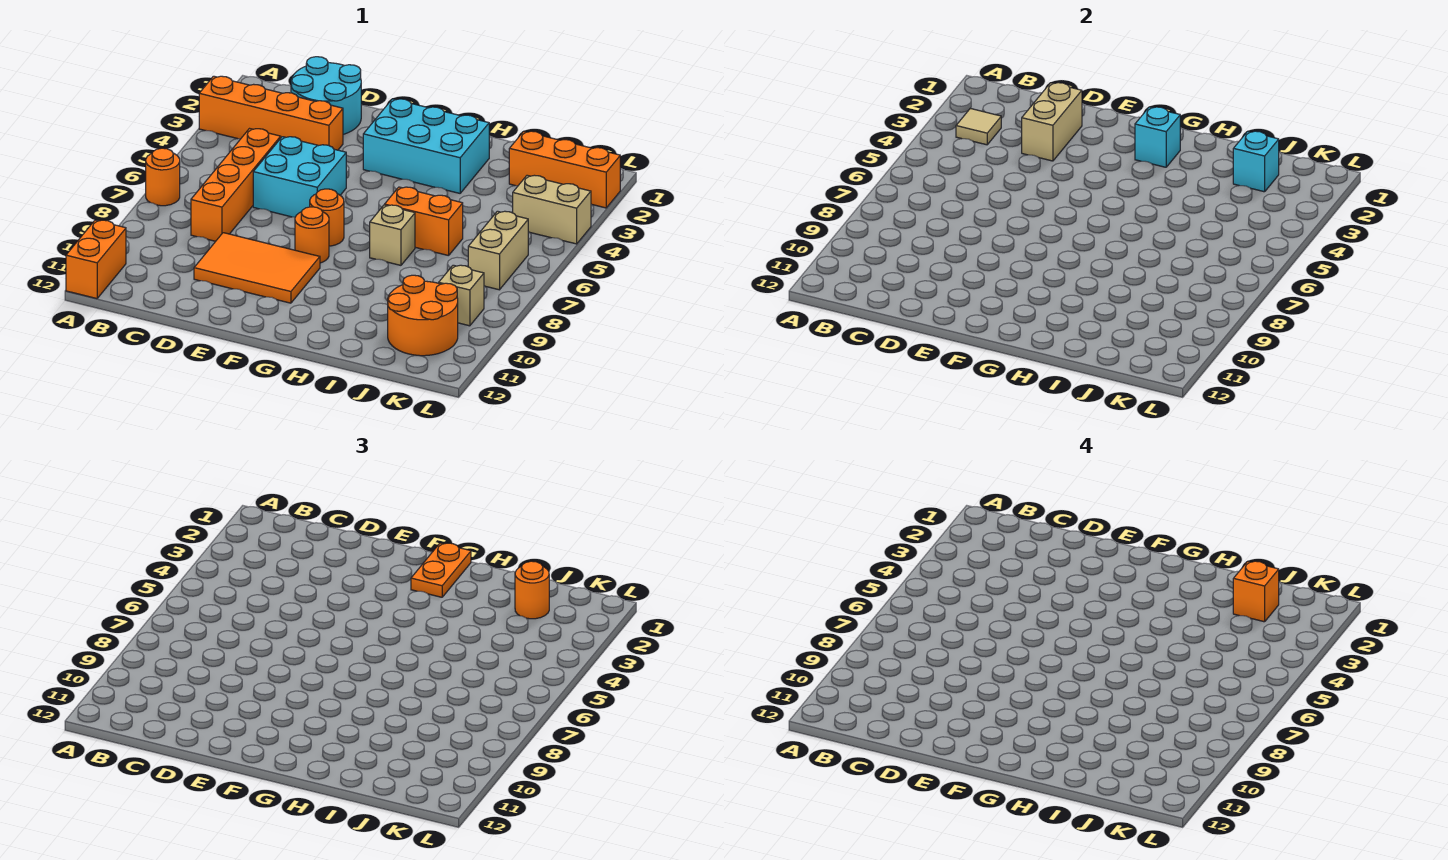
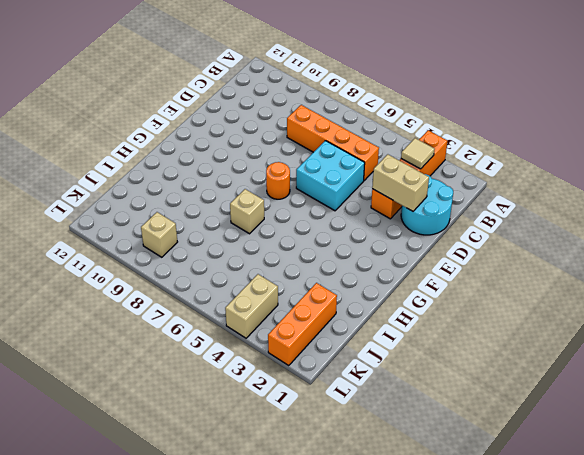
none -> orange 1x1 round brick [146,148,180,206]
none -> orange 1x2 brick [66,220,126,299]
none -> orange 2x3 tile [194,233,320,303]

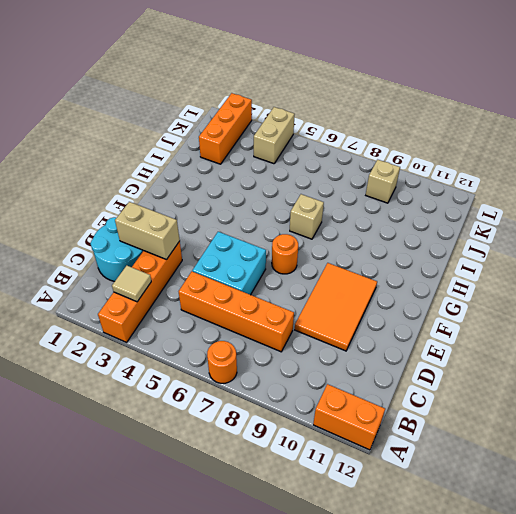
none -> cyan 2x3 brick [363,99,489,193]
none -> orange 1x1 round brick [295,207,329,263]
none -> orange 1x2 brick [385,187,463,256]

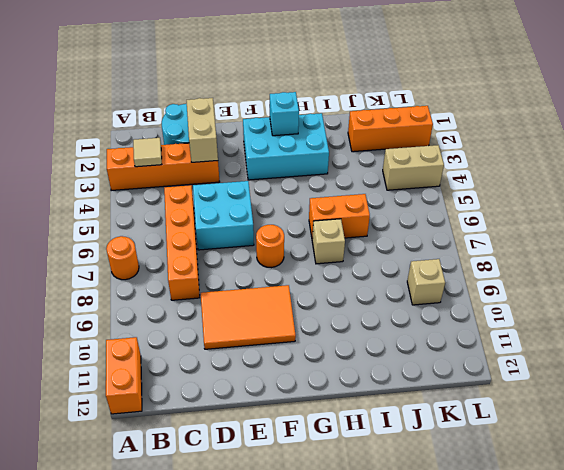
none -> orange 1x1 round brick [295,207,329,263]
none -> orange 2x2 round brick [388,275,458,356]
none -> tan 1x2 brick [468,211,528,290]

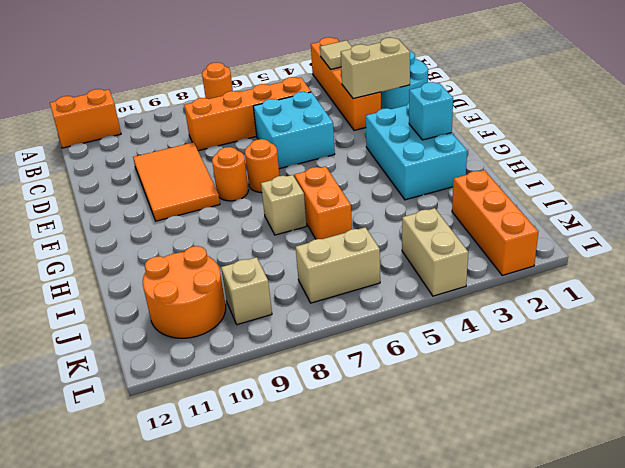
none -> cyan 1x1 brick [1233,131,1279,192]
none -> orange 1x2 plate [411,543,471,597]
none -> orange 1x1 round brick [515,561,549,619]

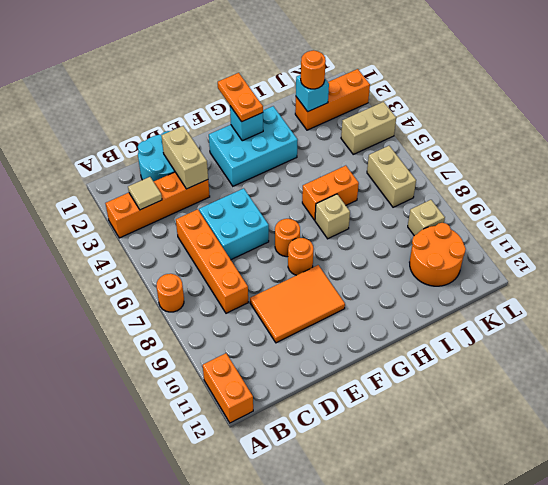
none -> orange 1x1 brick [1233,561,1279,622]

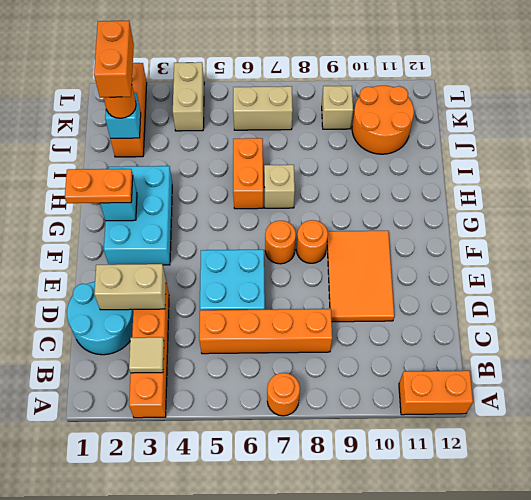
orange 1x2 brick [94,21,134,97] -> orange 1x1 brick [1233,561,1279,622]

